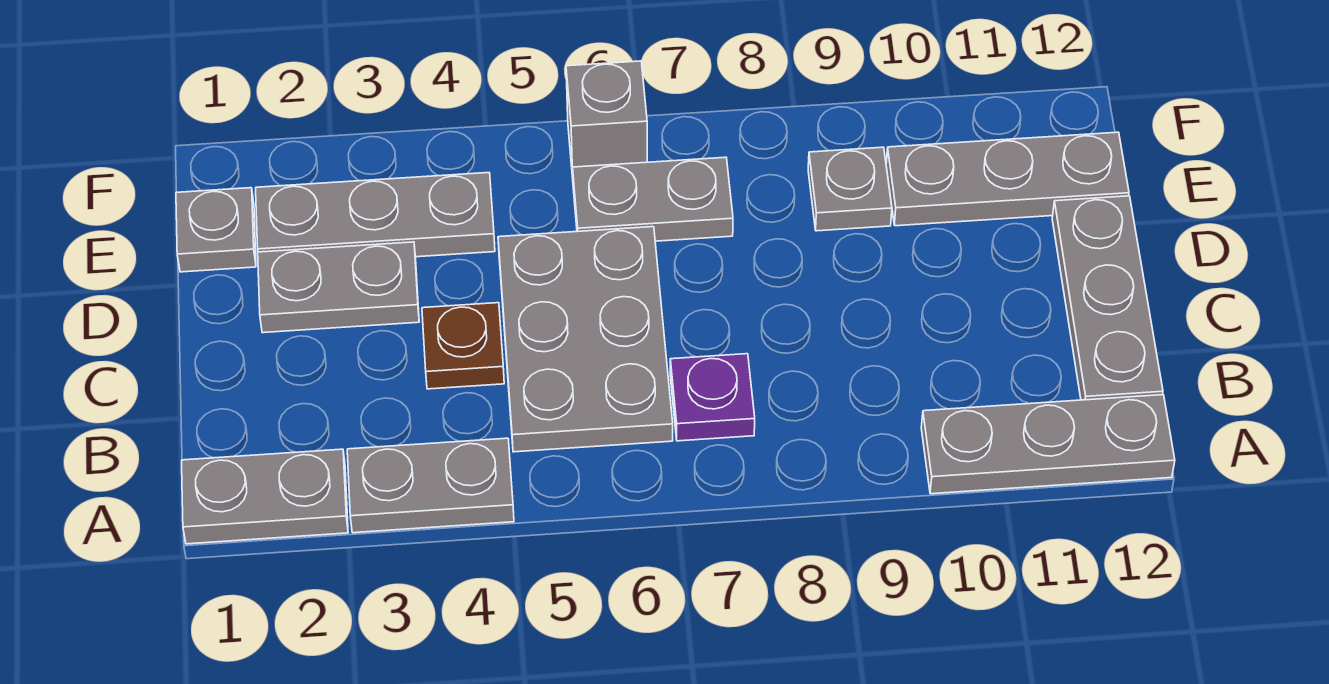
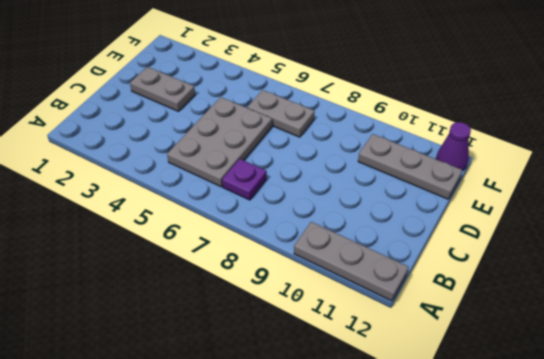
purple 1x1 cone [436,122,471,170] -> none
none -> grey 1x2 plate [182,449,348,544]
none -> grey 1x2 plate [347,438,514,533]
none -> grey 1x3 plate [1052,196,1163,400]

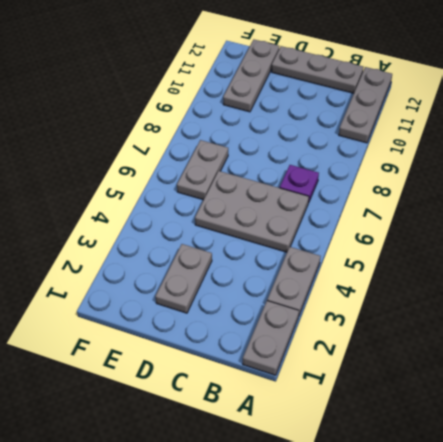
none -> brown 1x1 plate [422,303,504,389]
none -> grey 1x1 plate [176,188,256,272]
none -> grey 1x3 plate [256,173,495,257]

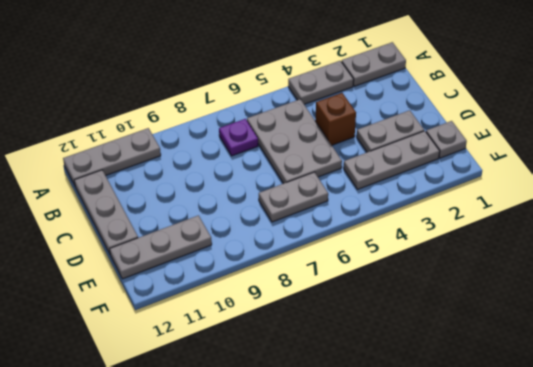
brown 1x1 brick [315,93,356,145] -> brown 1x1 plate [422,303,504,389]
none -> grey 1x1 plate [808,147,892,231]
none -> grey 1x1 brick [566,61,647,178]

